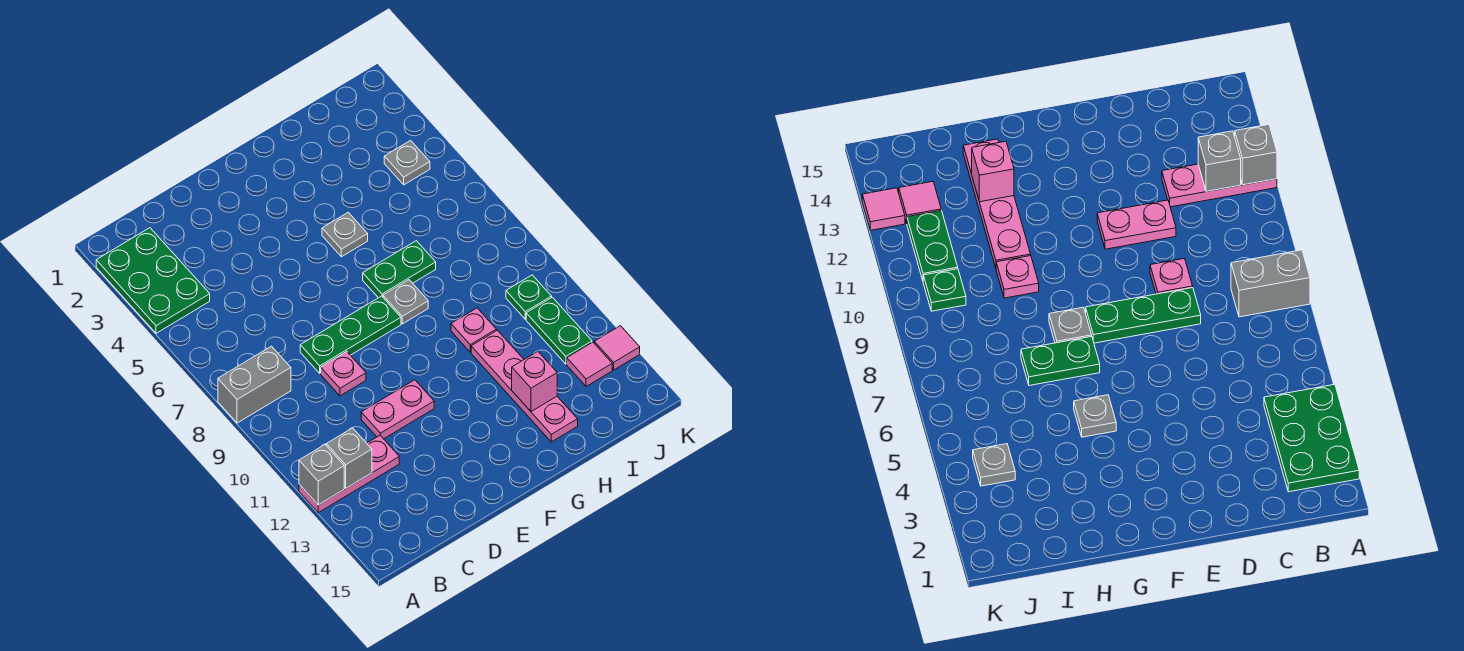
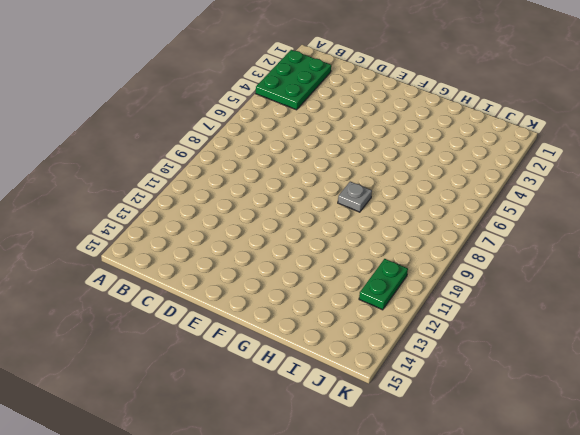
none -> grey 1x2 brick [218,346,291,423]
none -> pink 1x3 plate [299,436,399,513]
none -> green 1x3 plate [300,296,401,373]

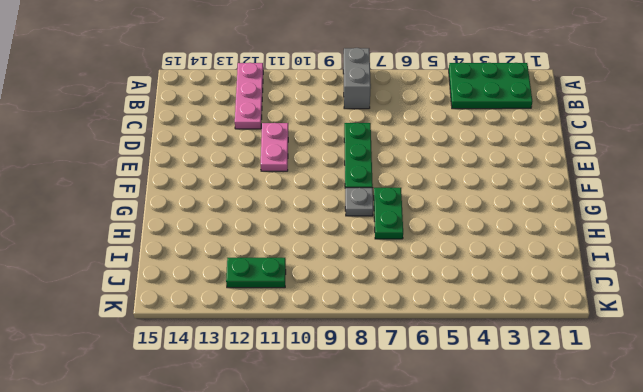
none -> pink 1x1 plate [321,352,366,396]
none -> grey 1x1 plate [322,212,368,257]
none -> pink 1x1 plate [451,308,496,352]

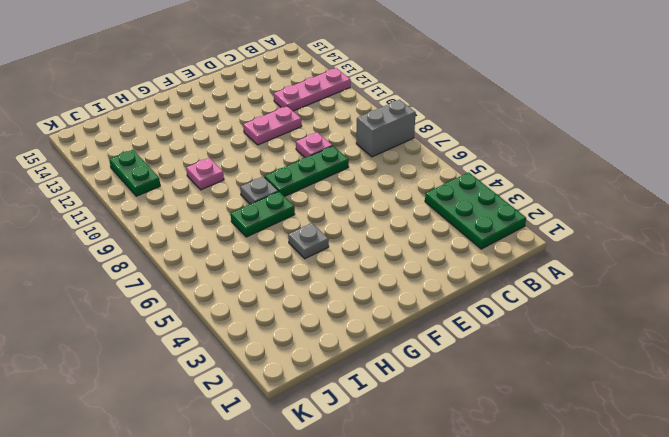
none -> pink 1x4 plate [471,330,578,442]
none -> grey 1x1 plate [384,141,430,185]
none -> green 1x1 plate [506,275,552,319]

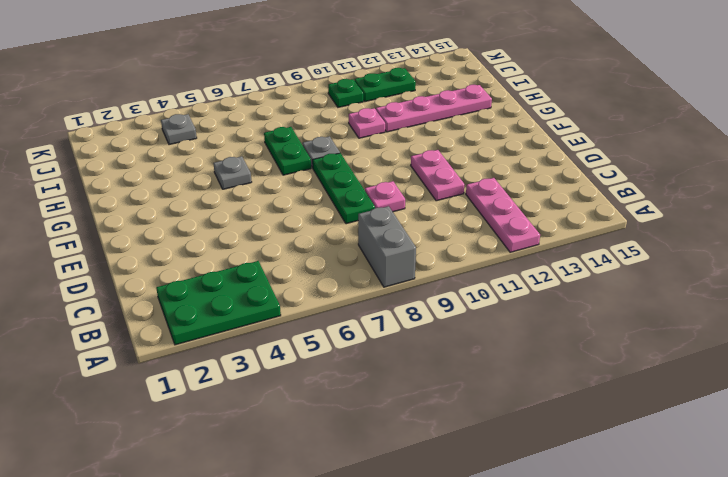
none -> pink 1x1 tile [567,342,612,386]
none -> pink 1x1 tile [594,326,640,370]
none -> grey 1x1 brick [299,445,344,505]

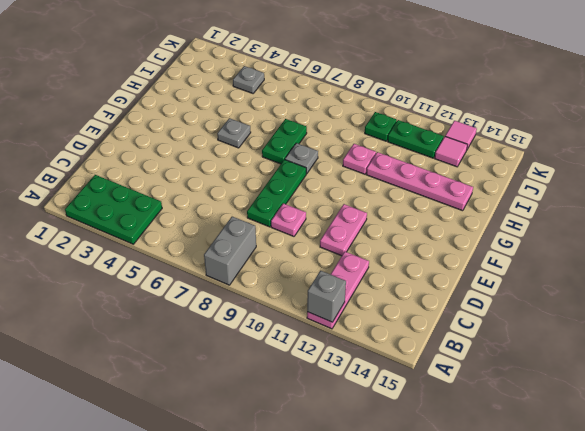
none -> grey 1x1 brick [326,428,372,488]
none -> pink 1x1 brick [512,352,557,412]

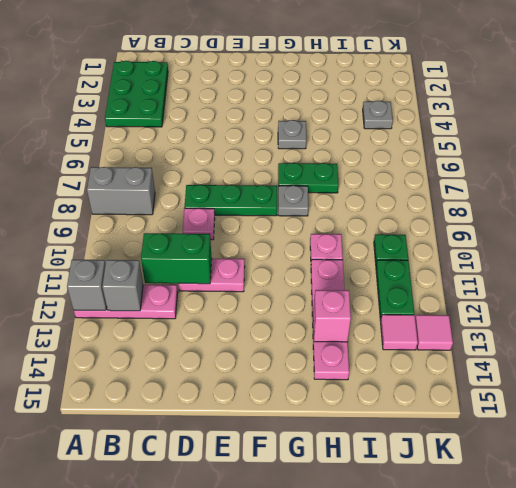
green 1x2 brick [141,233,212,284] -> none

